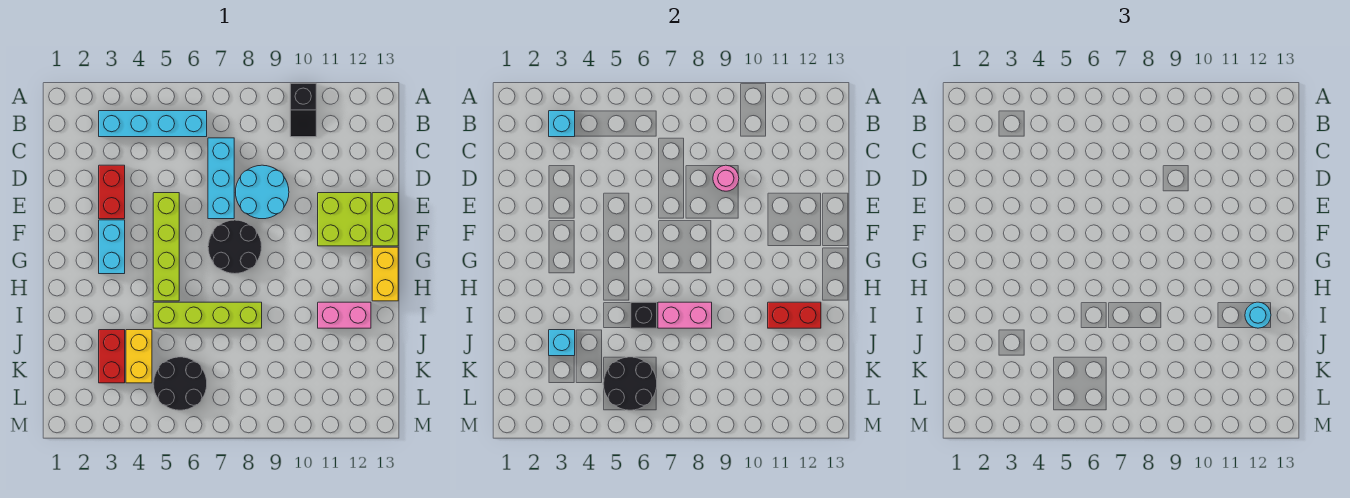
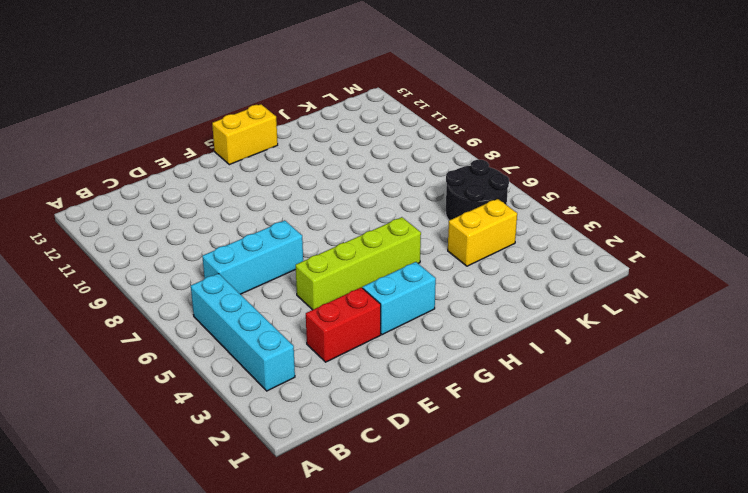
none -> black 1x2 slope [290,83,316,137]
none -> cyan 2x2 round brick [236,165,289,219]
none -> lime 2x2 brick [318,193,371,246]

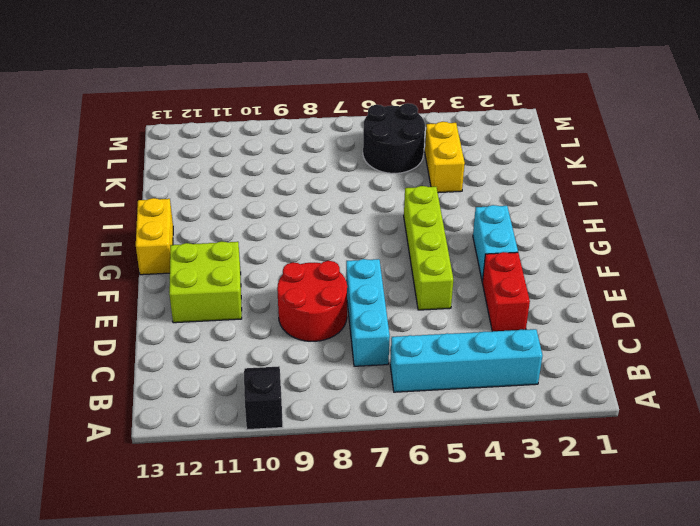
red 2x2 round brick [277,261,347,341] -> cyan 2x2 round brick [236,165,289,219]
none -> lime 1x2 brick [372,193,398,246]
none -> black 2x2 round brick [208,220,262,274]
none -> lime 1x4 brick [153,302,262,328]

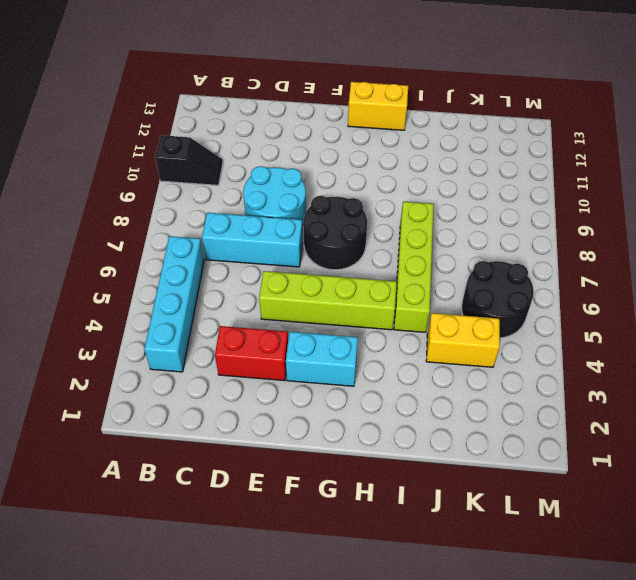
none -> lime 2x2 brick [318,193,371,246]
none -> lime 1x2 brick [372,193,398,246]
none -> pink 1x2 brick [318,302,371,328]

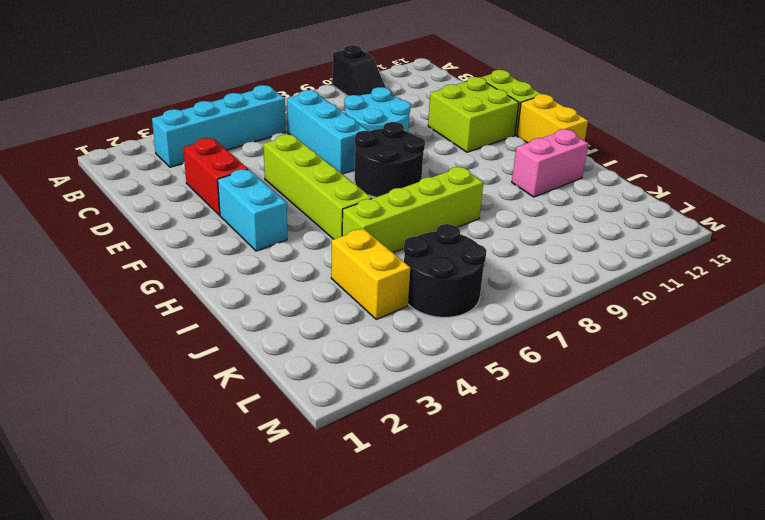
none -> red 1x2 brick [99,330,125,383]
none -> cyan 1x1 brick [549,111,575,137]
none -> pink 1x1 round brick [713,165,739,191]

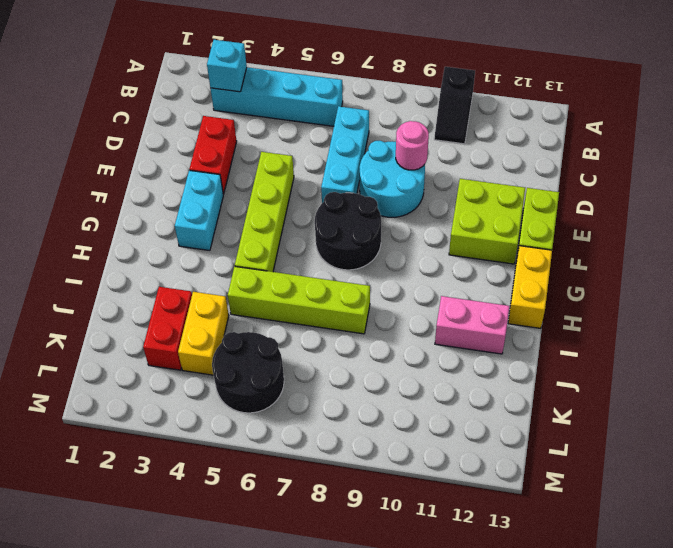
none -> black 1x1 brick [631,302,657,328]
none -> pink 1x2 brick [658,302,712,328]
none -> red 1x2 brick [768,302,821,328]

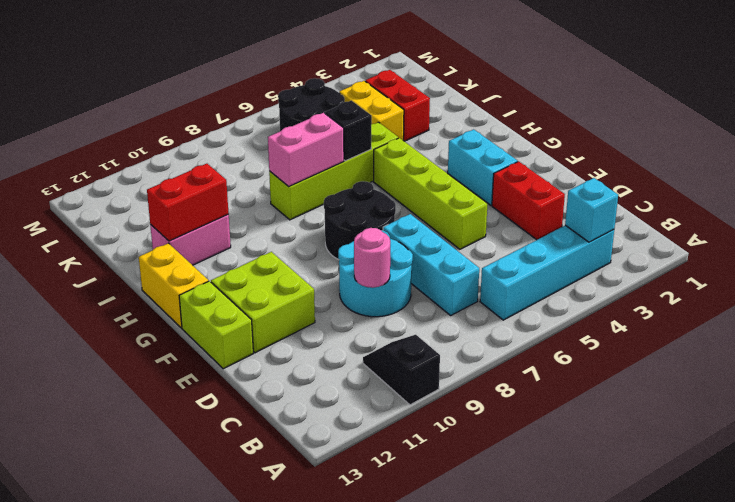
none -> cyan 1x1 brick [549,330,575,356]
none -> black 2x2 round brick [603,357,657,410]
none -> cyan 1x1 round brick [1245,302,1271,328]

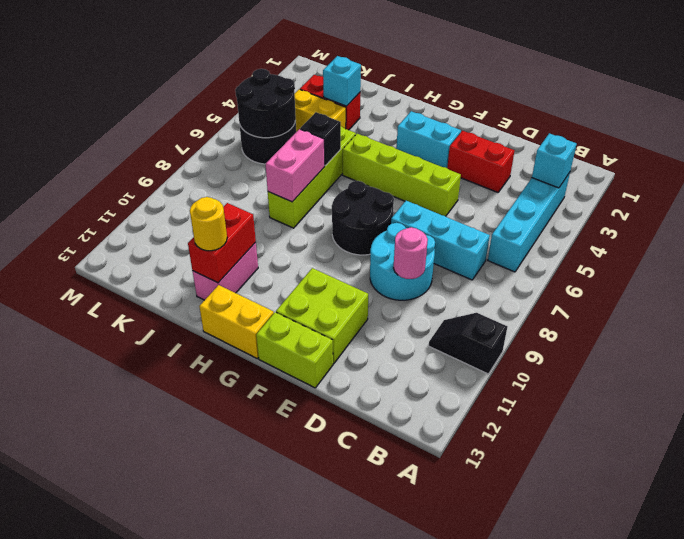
yellow 1x1 round brick [190,197,227,251] -> cyan 1x1 round brick [1245,302,1271,328]

